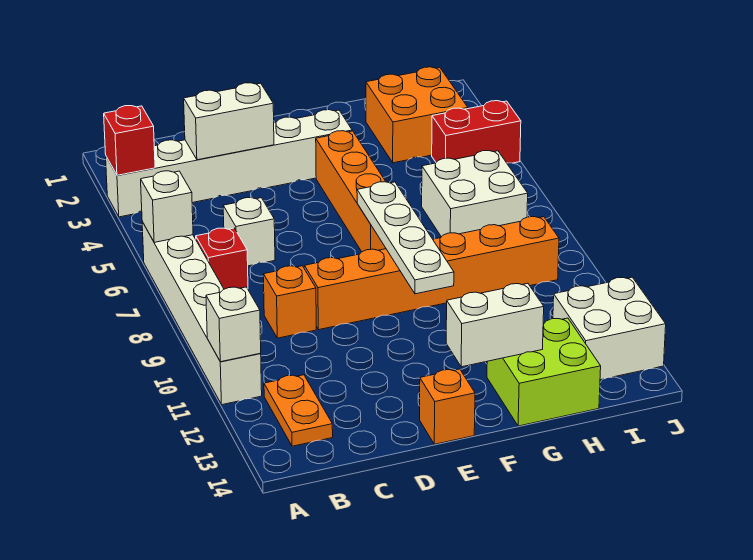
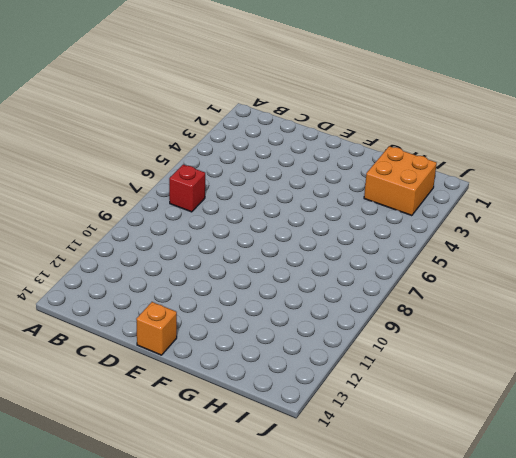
none -> white 1x6 brick [106,109,352,217]
none -> white 1x6 brick [142,222,262,405]
none -> orange 1x2 plate [264,375,333,446]

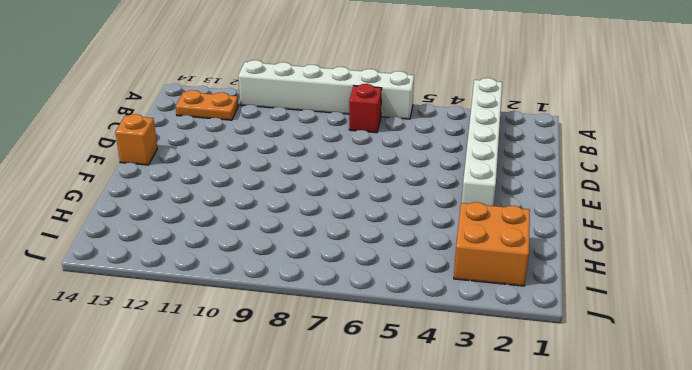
none -> white 1x1 brick [223,198,275,266]
none -> orange 1x1 brick [263,266,316,338]
none -> orange 1x6 brick [305,217,559,330]

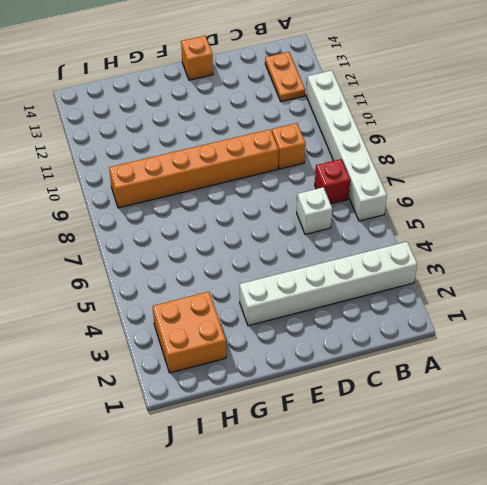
none -> orange 1x4 brick [316,131,386,252]
none -> lime 2x2 brick [487,318,601,426]
none -> white 2x2 brick [422,151,528,237]

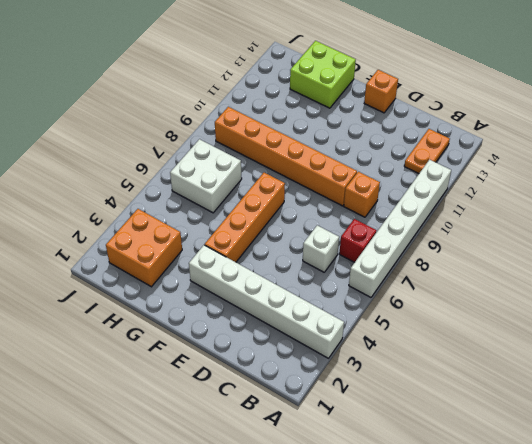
none -> red 1x2 brick [432,101,521,163]
none -> white 2x2 brick [553,277,666,380]
none -> red 1x1 brick [104,106,155,175]

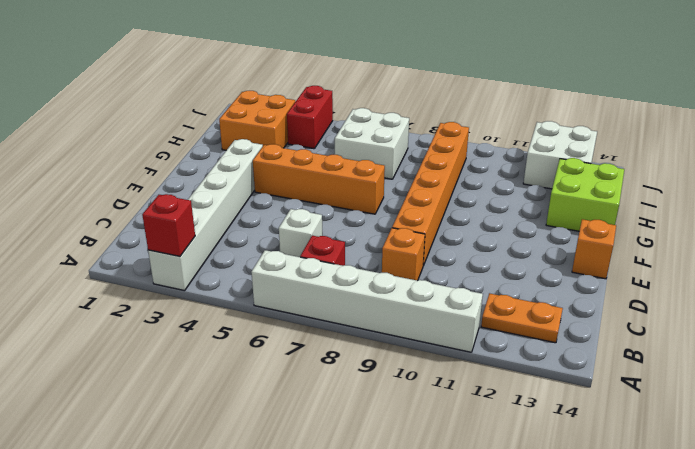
none -> white 1x1 brick [141,171,193,242]
none -> white 1x1 brick [206,287,261,362]
none -> white 1x2 brick [184,83,274,160]

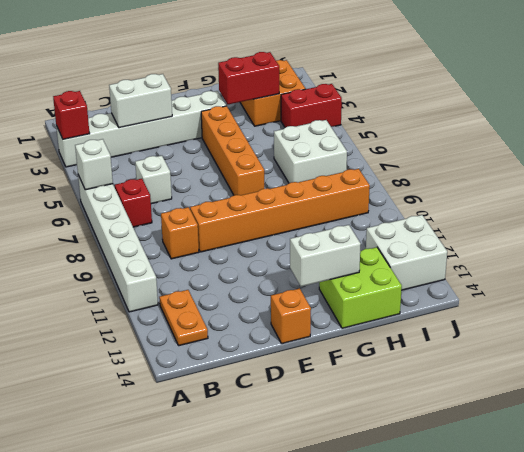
red 1x2 brick [218,52,279,104] -> none
none -> white 1x1 brick [206,287,261,362]
none -> white 1x4 plate [357,182,454,294]

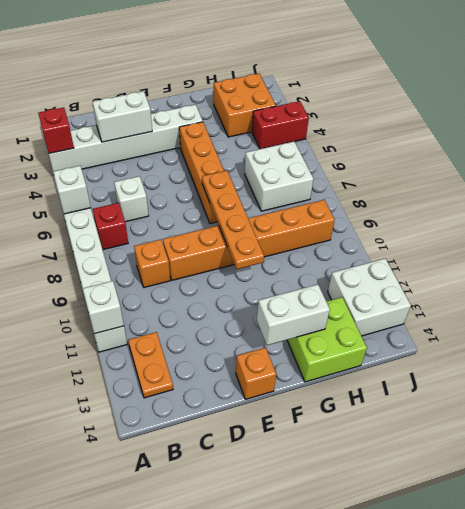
orange 1x4 plate [202,171,264,269] -> white 1x4 plate [357,182,454,294]

